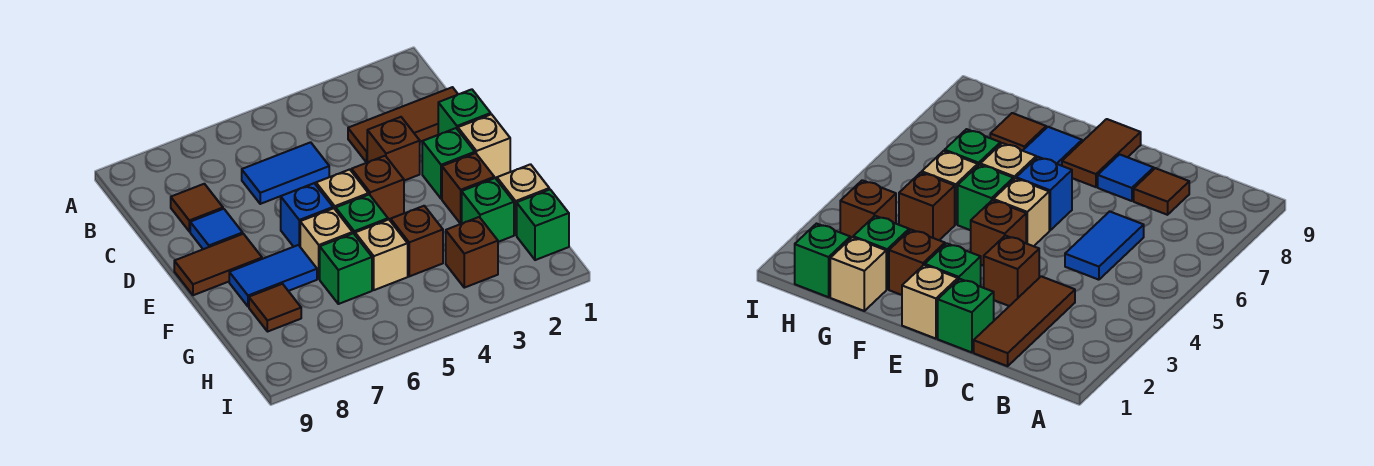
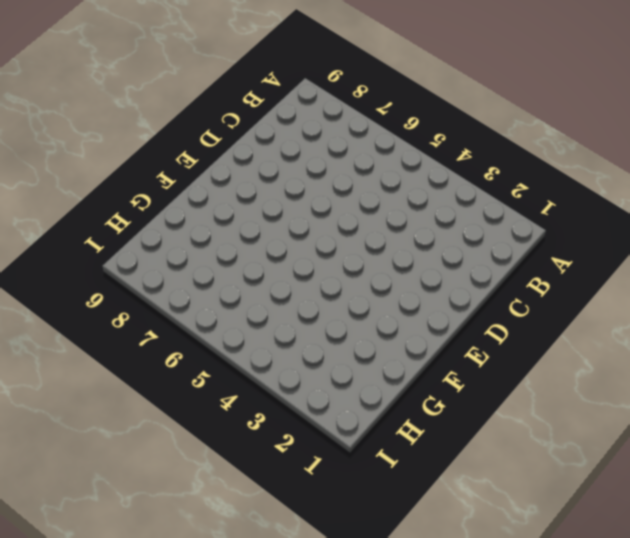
none -> brown 1x3 tile [348,87,458,163]
none -> blue 1x2 tile [242,142,329,204]
none -> brown 1x1 tile [171,184,223,231]

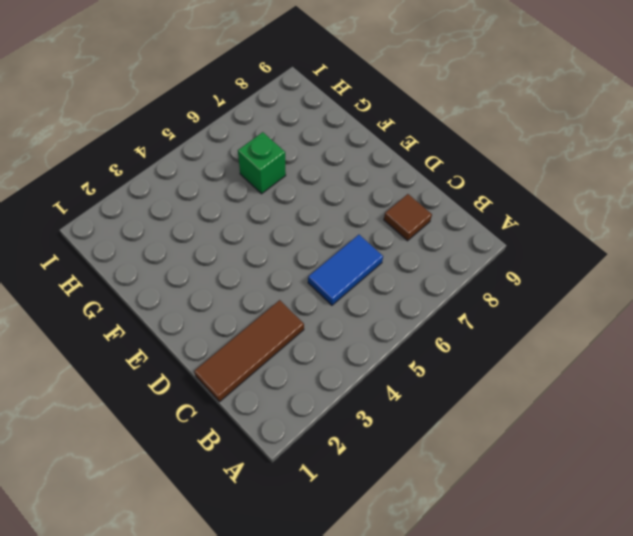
none -> green 1x1 brick [438,89,491,135]
none -> brown 1x1 brick [367,117,420,181]
none -> blue 1x1 tile [190,209,243,249]

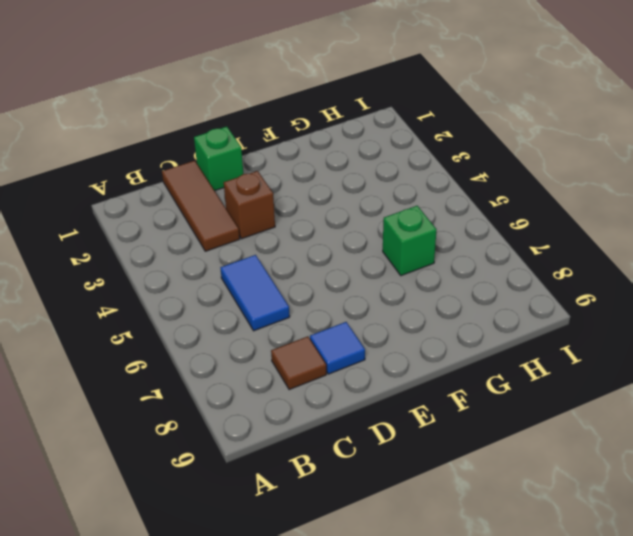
none -> tan 1x1 brick [458,114,510,178]
none -> green 1x1 brick [422,128,475,199]
none -> brown 1x1 brick [352,156,404,219]

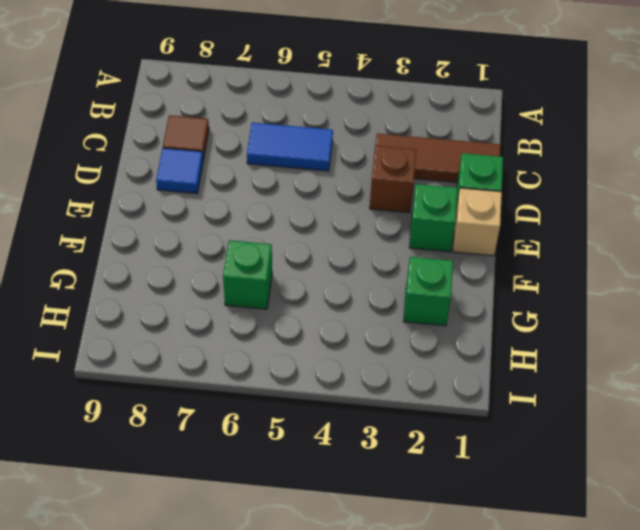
none -> brown 1x1 brick [352,156,404,219]
none -> tan 1x1 brick [316,169,368,210]
none -> blue 1x1 brick [281,183,333,247]

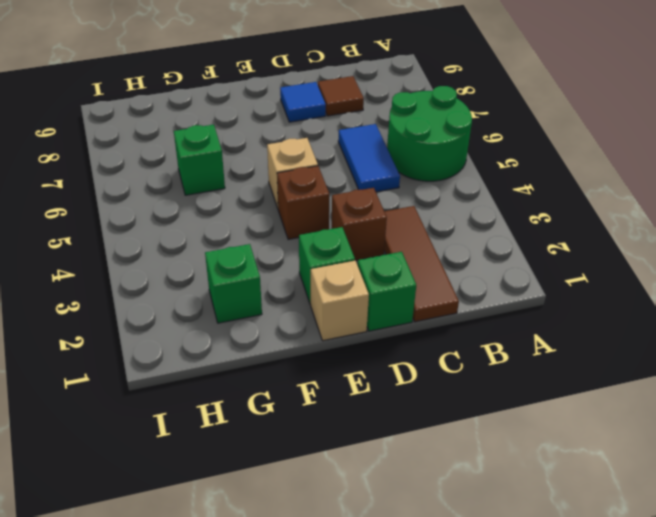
green 2x2 round brick [387,86,472,181] -> none
none -> blue 1x1 brick [281,183,333,247]
none -> brown 1x2 tile [174,234,262,295]
none -> brown 1x1 brick [442,153,494,224]

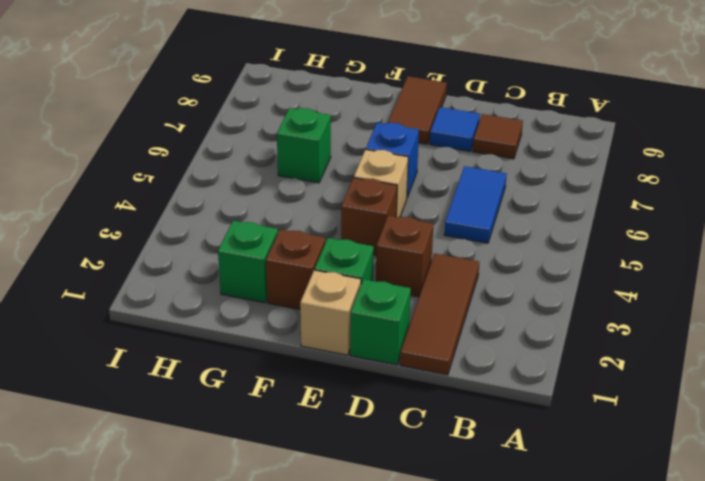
none -> green 1x1 brick [336,195,388,234]
none -> tan 1x1 brick [300,208,353,279]
none -> blue 1x2 tile [229,245,317,307]

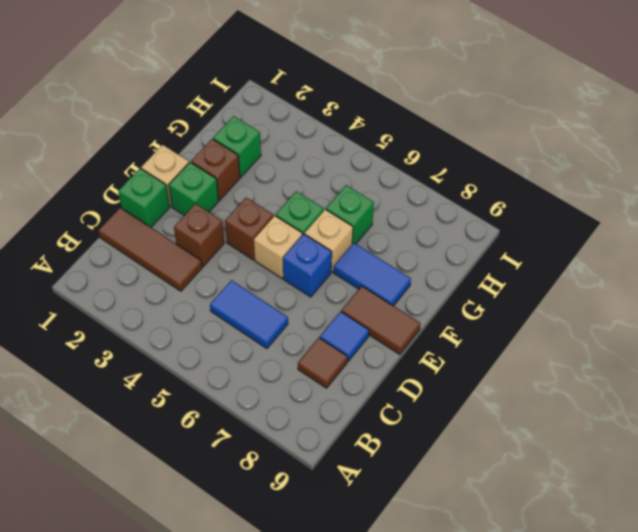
none -> tan 1x1 brick [497,164,549,235]
none -> brown 1x1 brick [391,206,443,276]
none -> tan 1x1 brick [355,219,408,290]

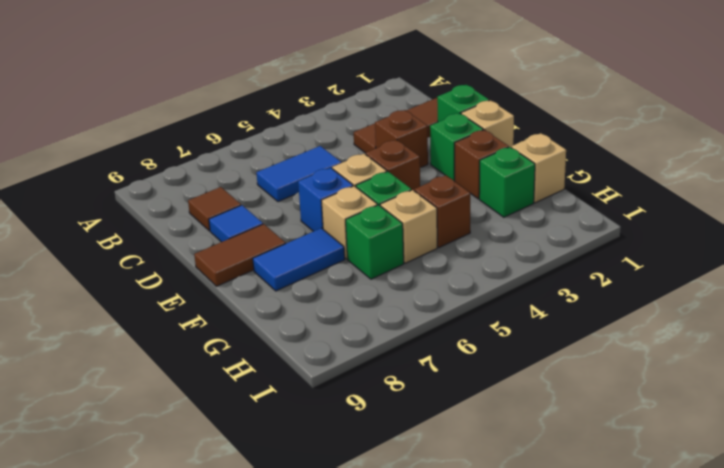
none -> brown 1x1 tile [249,284,301,332]
none -> green 1x1 brick [517,189,569,260]
none -> brown 1x1 brick [446,217,498,288]

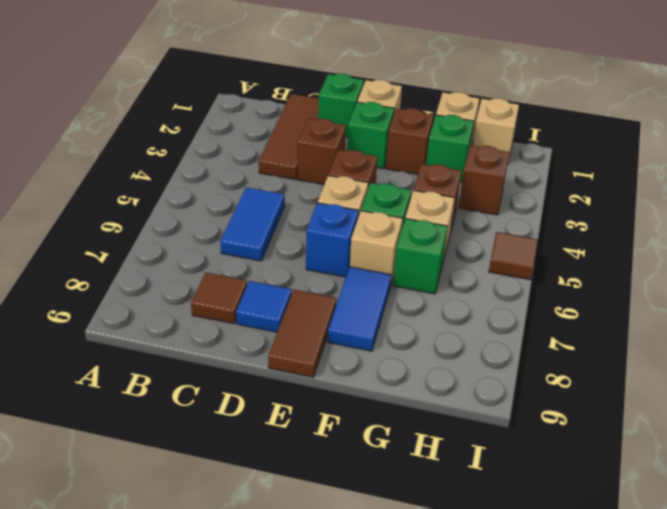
tan 1x1 brick [473,98,519,162] -> green 1x1 brick [517,189,569,260]
brown 1x1 tile [489,232,538,280] -> brown 1x1 tile moved to [249,284,301,332]

